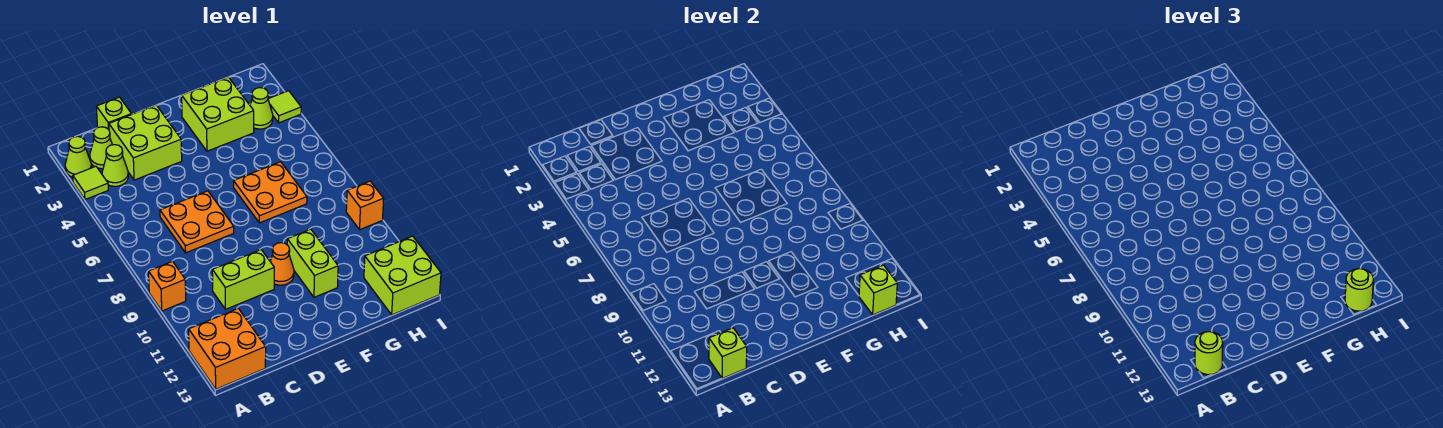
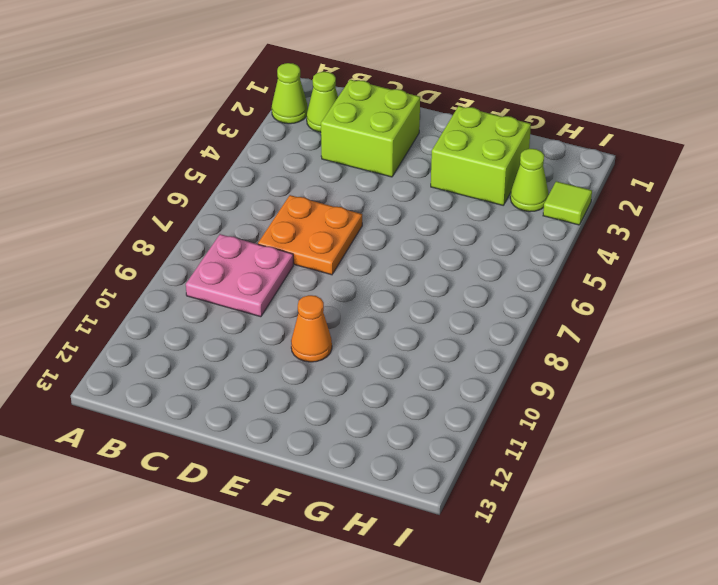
pink 2x2 plate [186,234,293,317] -> none
none -> lime 1x1 tile [73,166,108,199]
none -> orange 1x1 brick [149,261,186,311]
none -> orange 2x2 brick [189,308,266,389]

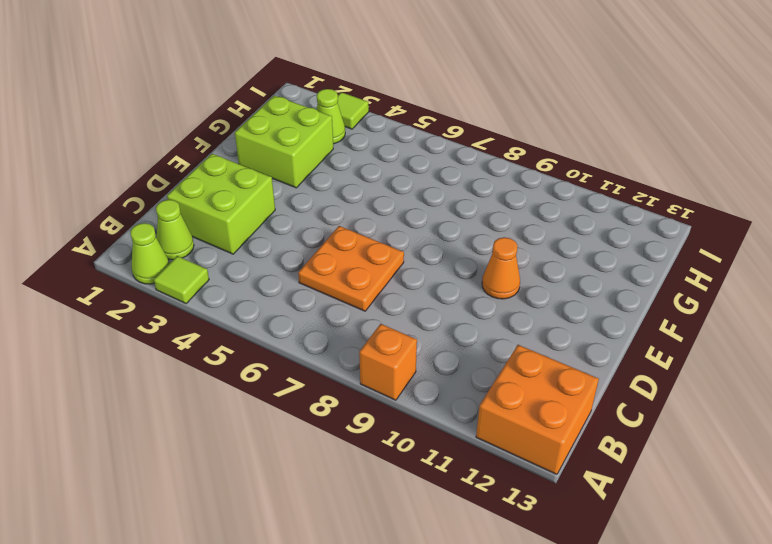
none -> lime 1x1 cone [102,145,128,186]
none -> lime 1x1 brick [96,97,132,129]
none -> lime 1x2 brick [212,250,274,309]

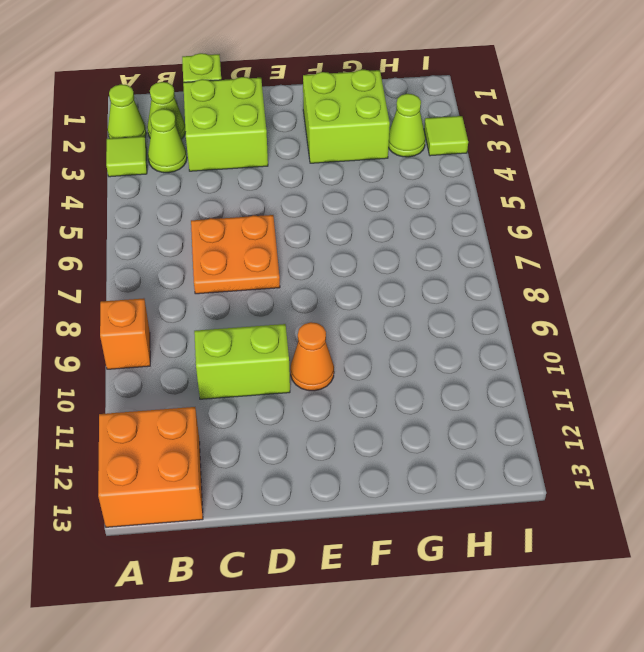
none -> orange 2x2 plate [234,162,307,223]
none -> lime 1x2 brick [287,229,338,297]
none -> lime 2x2 brick [364,236,441,315]

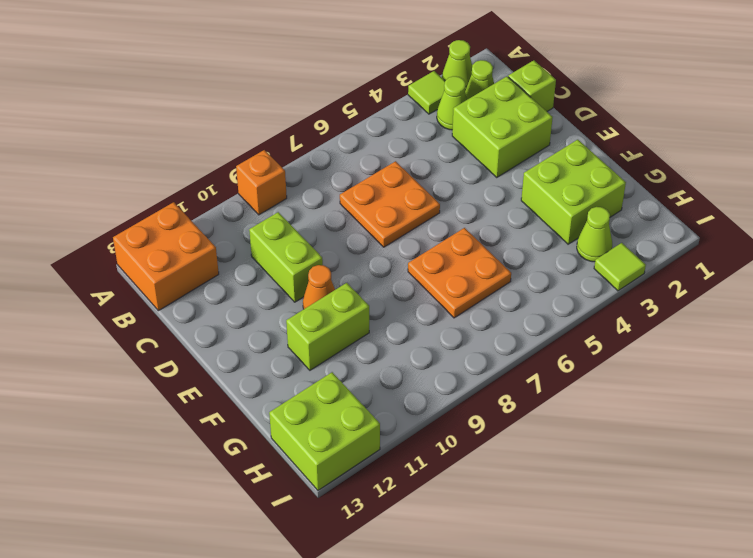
none -> orange 1x1 brick [346,181,384,229]
none -> lime 1x1 brick [709,328,747,378]
none -> lime 1x1 brick [859,265,897,315]

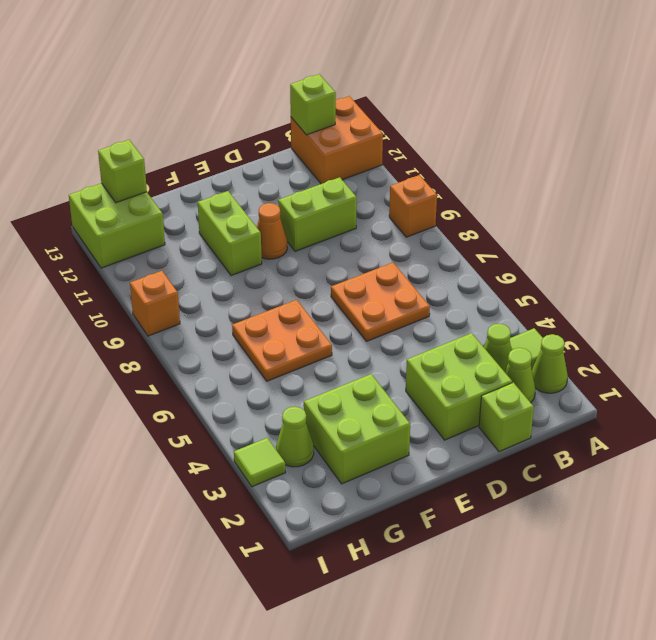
none -> lime 1x1 round brick [1195,332,1223,375]
none -> lime 1x1 round brick [1345,269,1373,311]

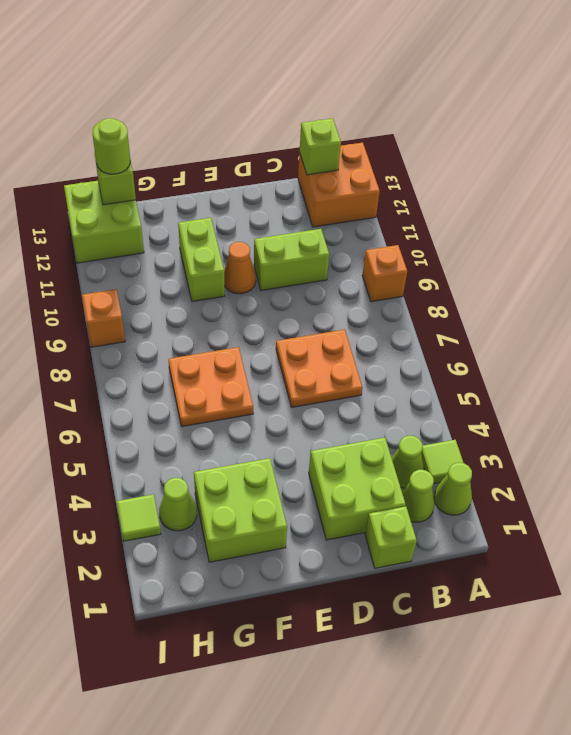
none -> lime 1x1 round brick [1195,332,1223,375]

